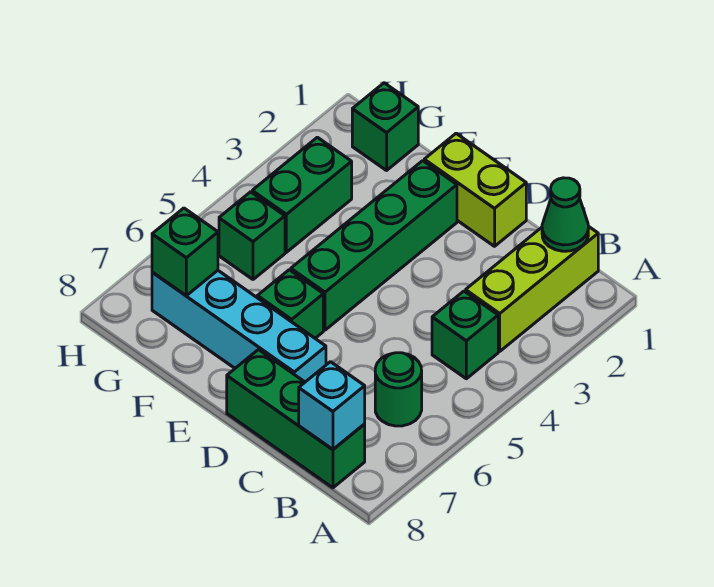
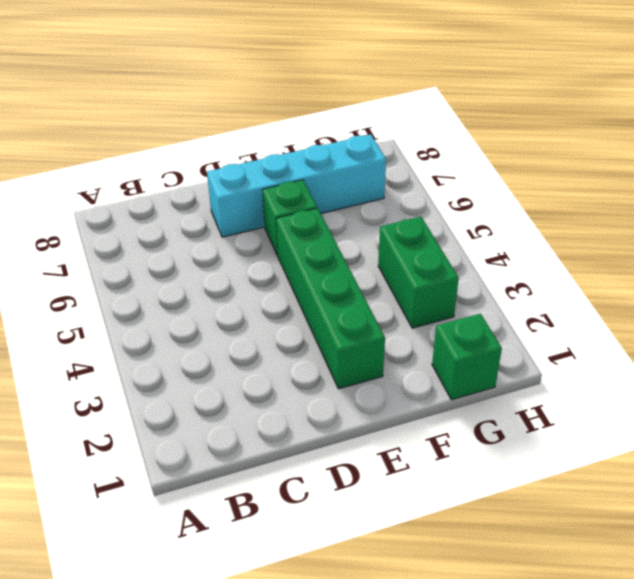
none -> lime 1x3 brick [466,226,598,351]
none -> green 1x1 brick [432,291,498,379]
none -> green 1x1 round brick [375,353,422,426]

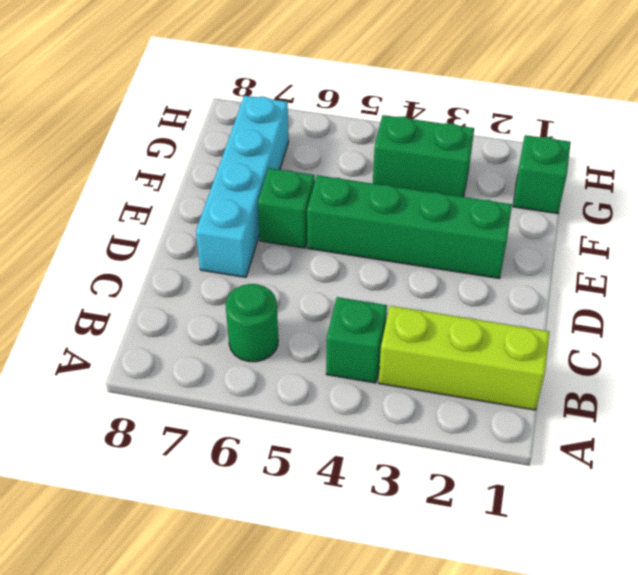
none -> green 1x3 brick [227,350,365,488]
none -> lime 1x2 brick [424,134,526,246]
none -> green 1x1 brick [219,192,285,279]

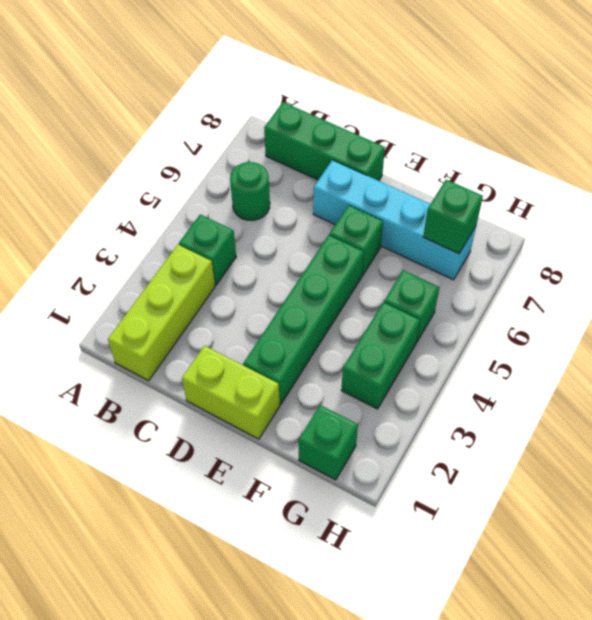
none -> green 1x1 cone [542,178,588,251]
none -> cyan 1x1 brick [299,362,365,449]

